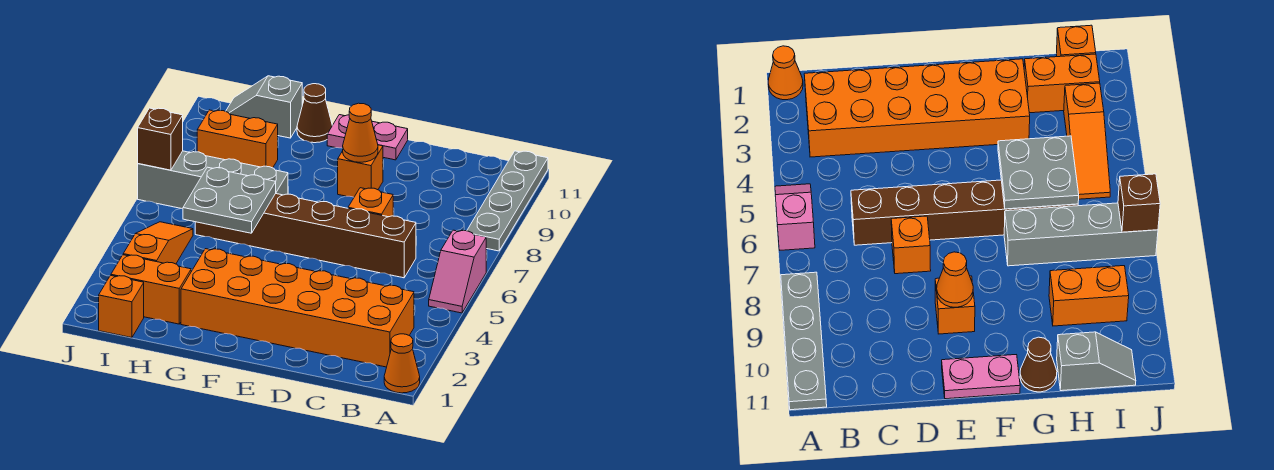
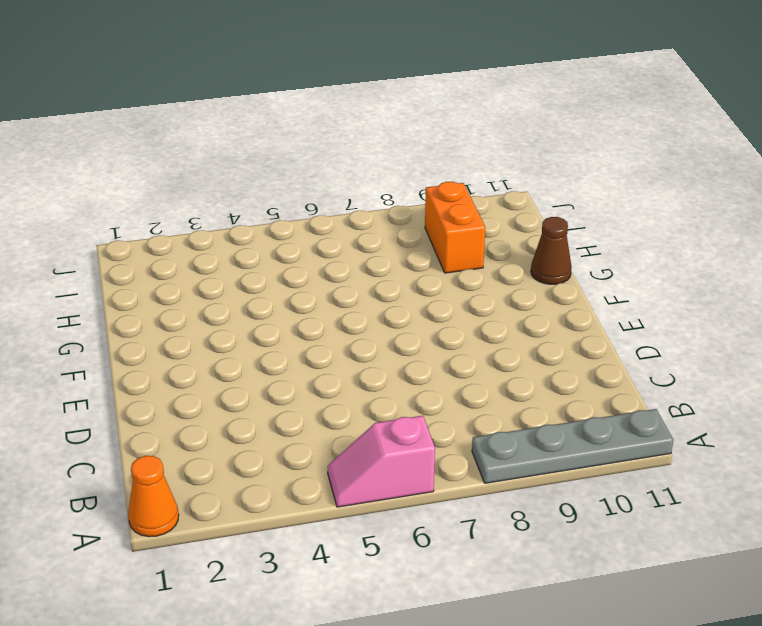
none -> orange 2x6 brick [181,249,414,367]
none -> brown 1x6 brick [195,193,416,278]
none -> orange 1x1 brick [348,188,393,217]

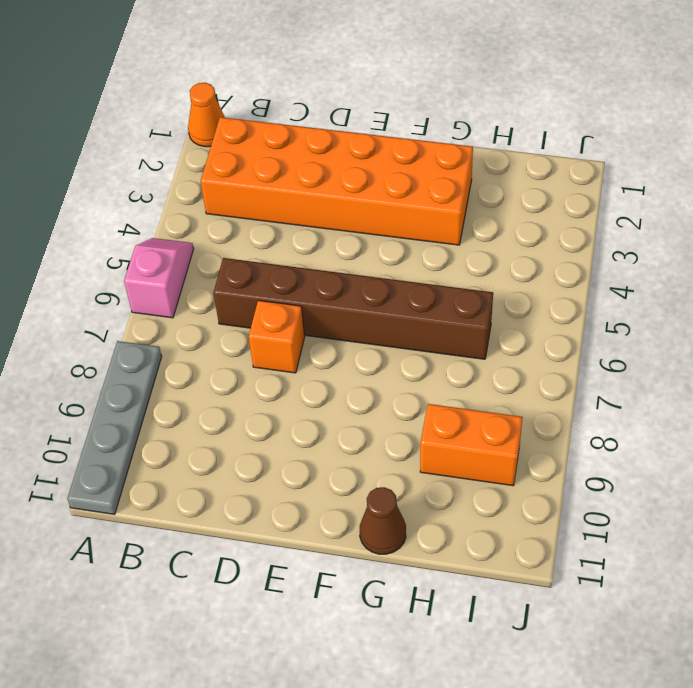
none -> orange 1x1 brick [338,145,383,197]
none -> pink 1x2 plate [327,115,408,160]
none -> grey 1x4 brick [138,151,288,209]

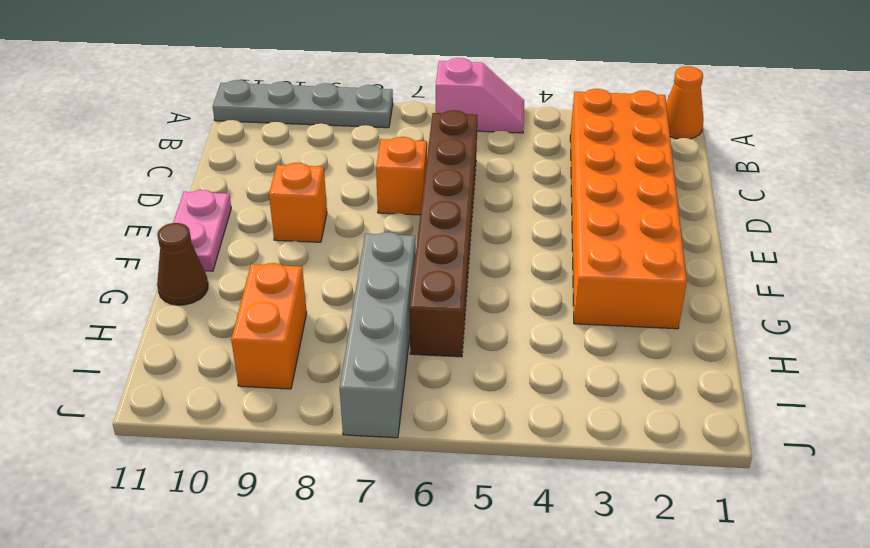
none -> orange 1x2 brick [111,255,191,324]
none -> grey 1x2 slope [226,76,302,138]
none -> orange 1x1 brick [99,275,144,338]

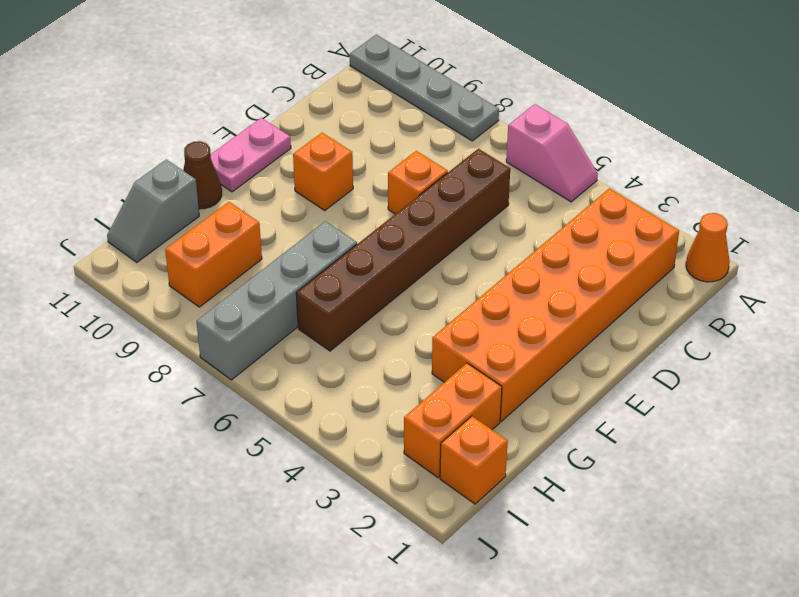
none -> orange 1x3 slope [123,222,193,264]
none -> orange 1x1 cone [343,103,378,162]
none -> grey 2x2 plate [183,167,276,233]

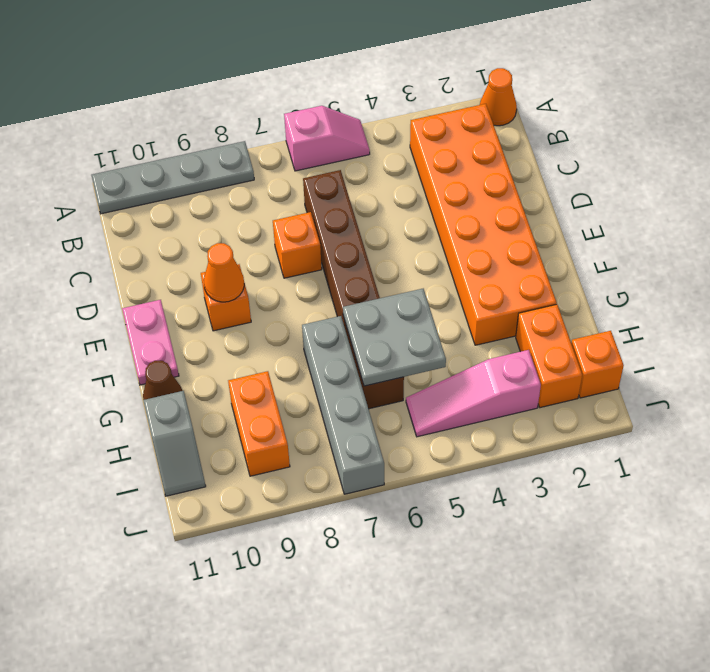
pink 1x3 slope [406,350,541,437] -> orange 1x3 slope [123,222,193,264]
none -> brown 1x1 brick [138,108,183,170]

